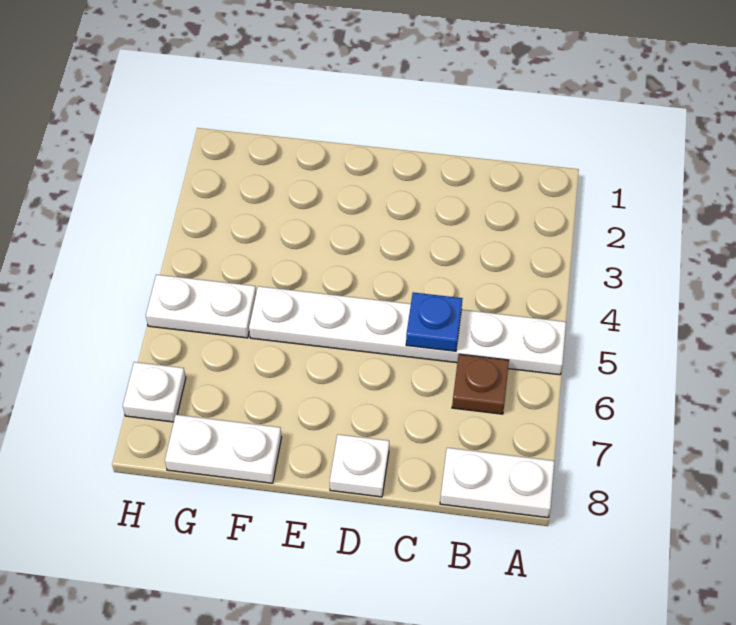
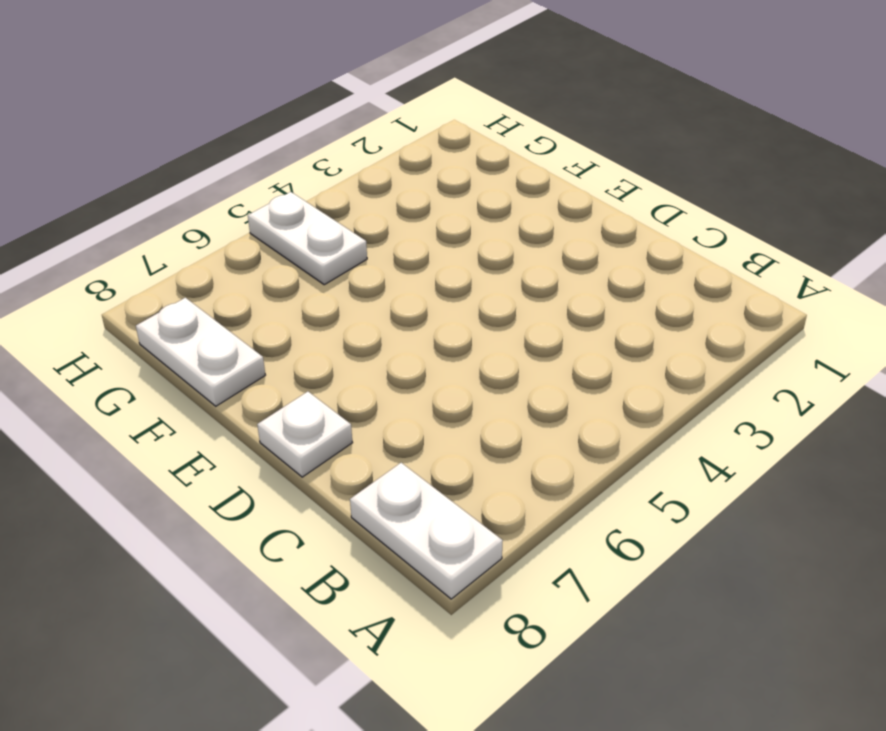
none -> white 1x6 plate [249,286,566,375]
none -> brown 1x1 plate [452,354,509,414]

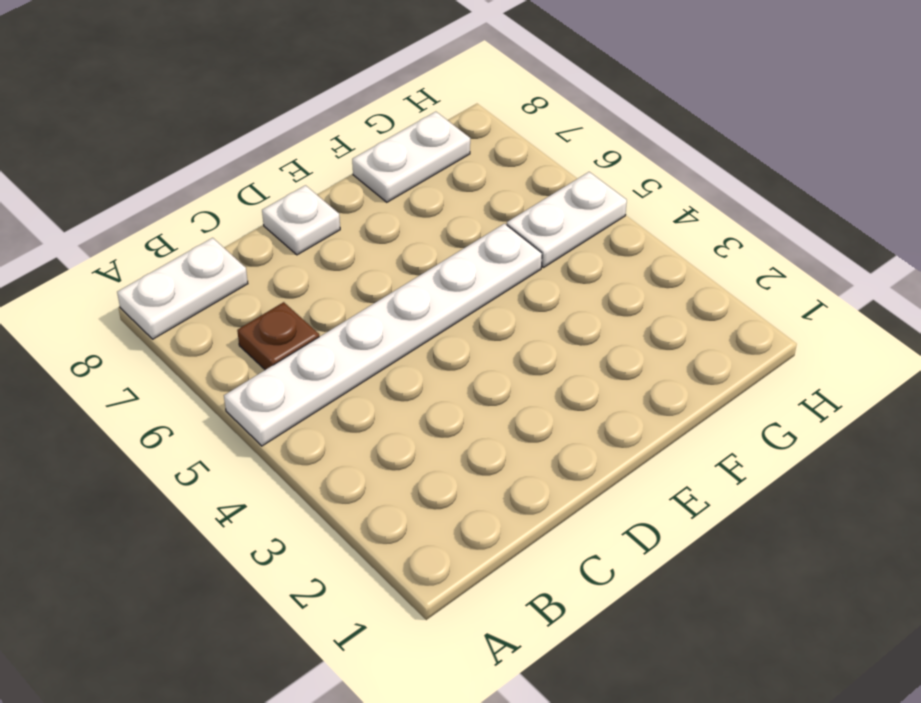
none -> white 1x1 plate [123,362,186,422]
none -> blue 1x1 plate [406,292,463,351]

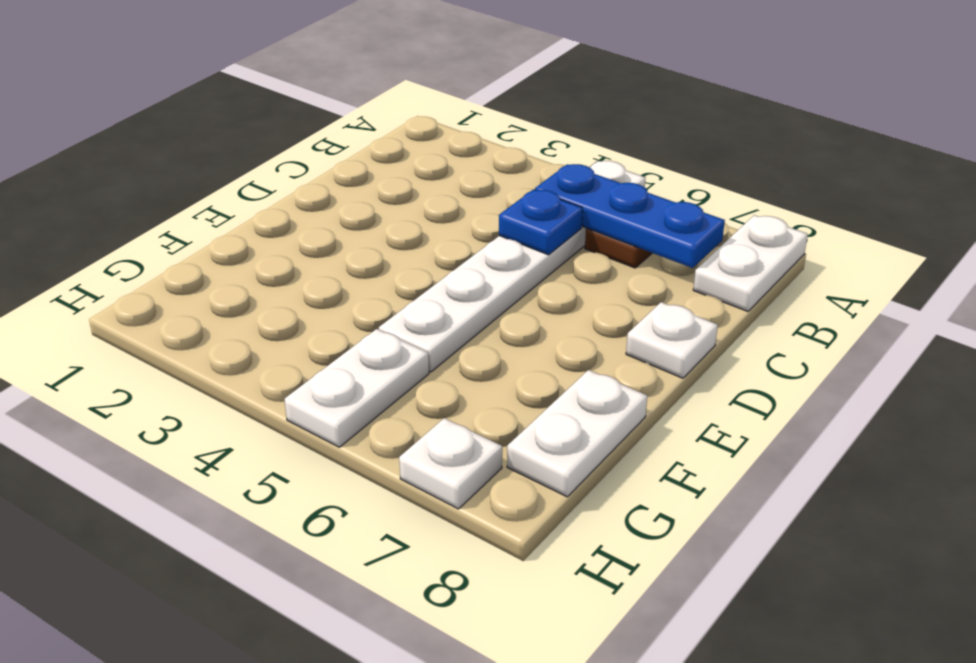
blue 1x3 plate [535,164,725,268] -> none

